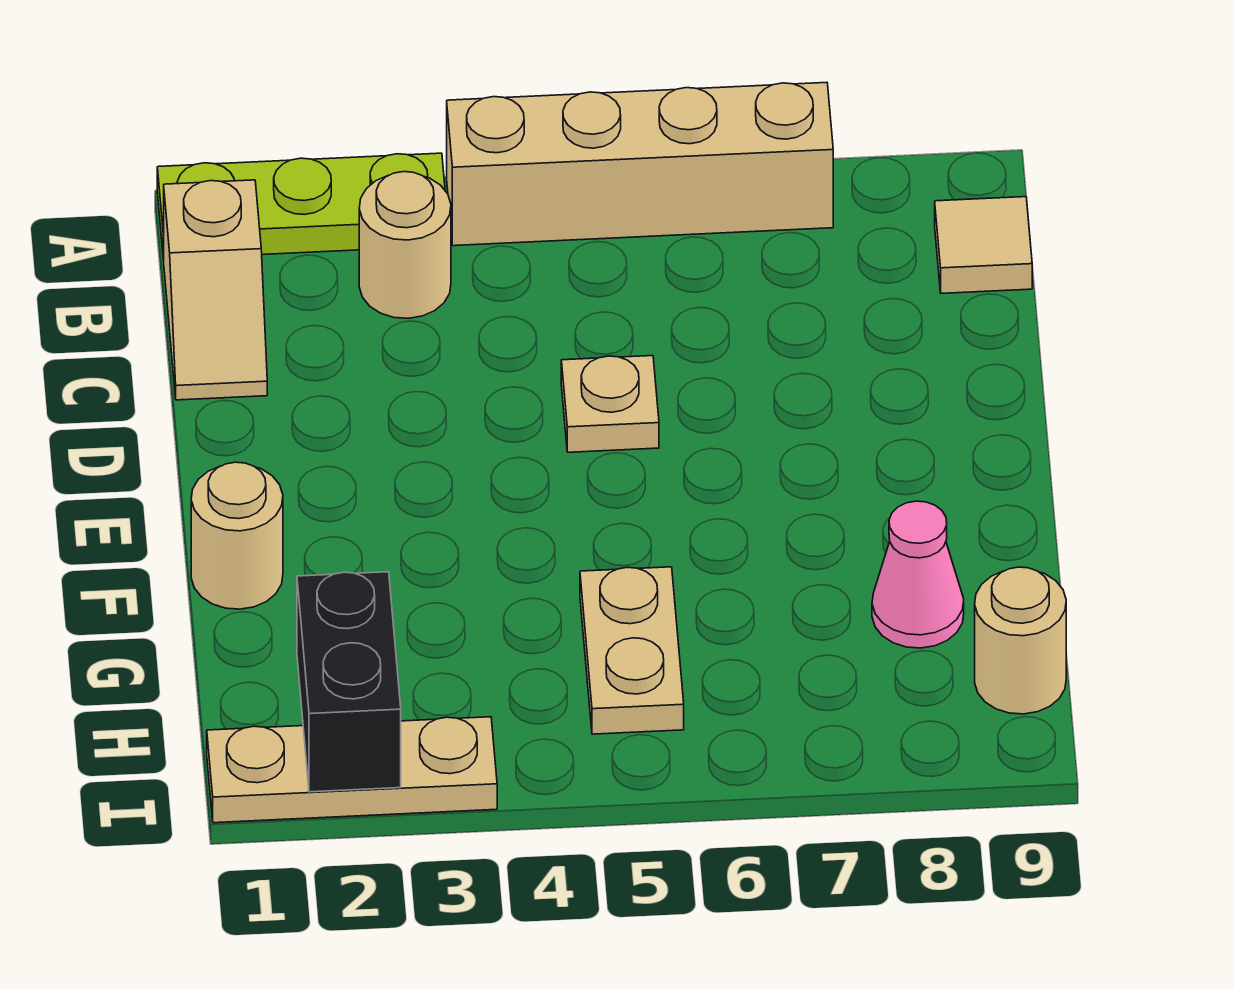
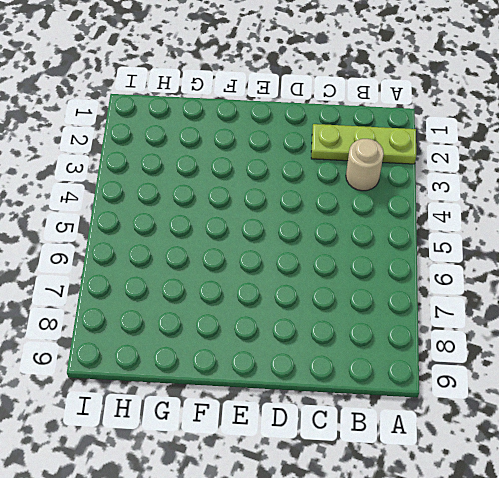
lime 1x3 plate [311,124,416,164] -> lime 1x3 plate turned to [157,153,445,259]
none -> tan 1x4 brick [447,82,833,246]
none -> tan 1x2 slope [163,180,267,400]
none -> tan 1x1 tile [935,197,1032,293]

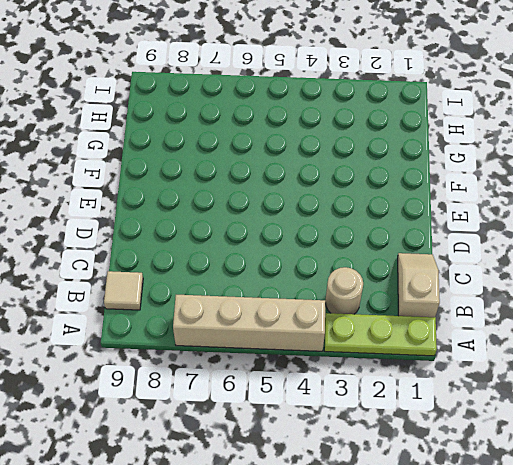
none -> tan 1x1 plate [561,356,659,452]
none -> tan 1x1 round brick [191,462,283,609]
none -> tan 1x2 plate [580,567,684,734]

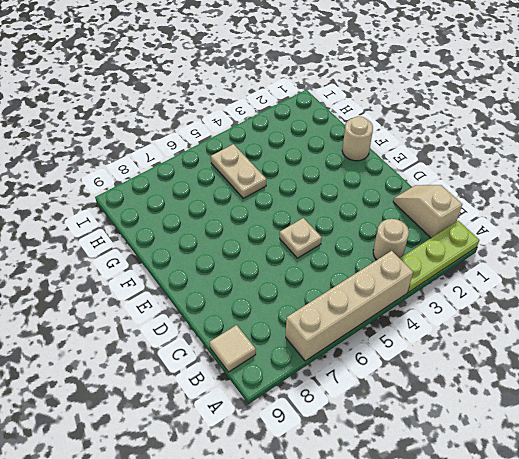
none -> pink 1x1 cone [872,501,964,648]
none -> tan 1x1 round brick [975,567,1066,714]
none -> tan 1x3 plate [207,717,497,823]

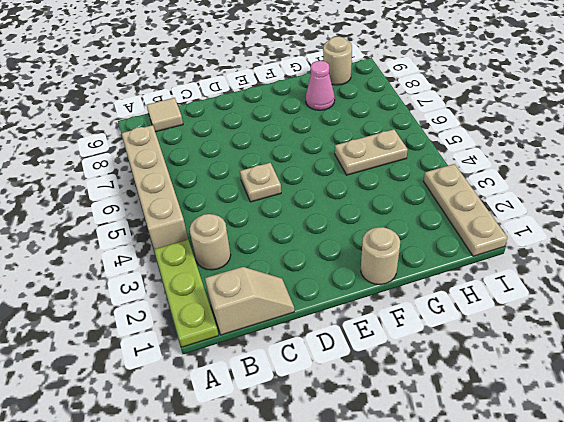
none -> black 1x2 brick [297,572,401,792]

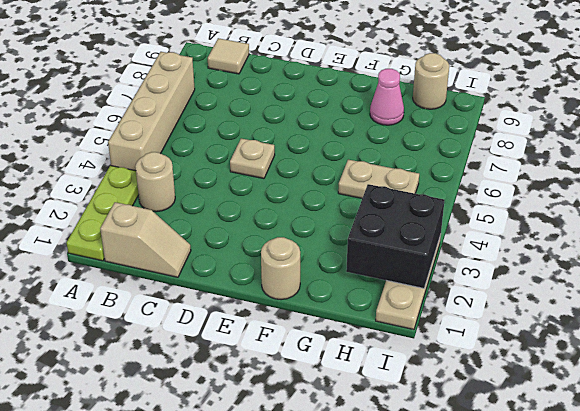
black 2x2 brick [346,184,445,288] -> black 1x2 brick [297,572,401,792]

